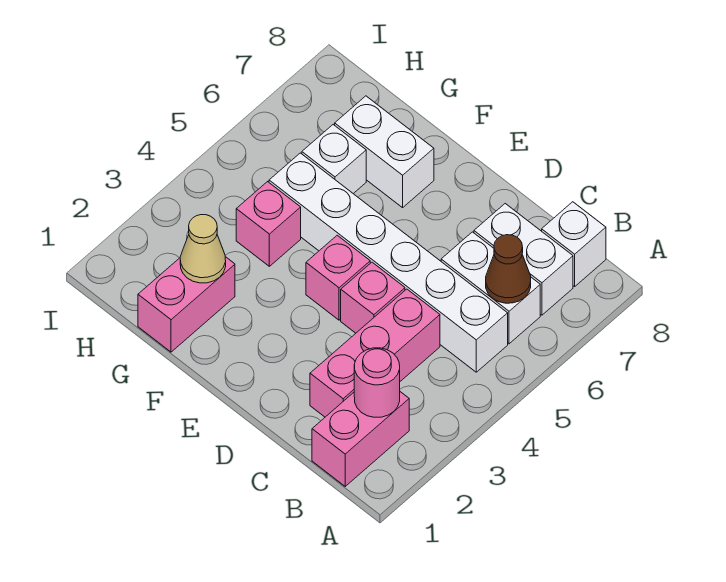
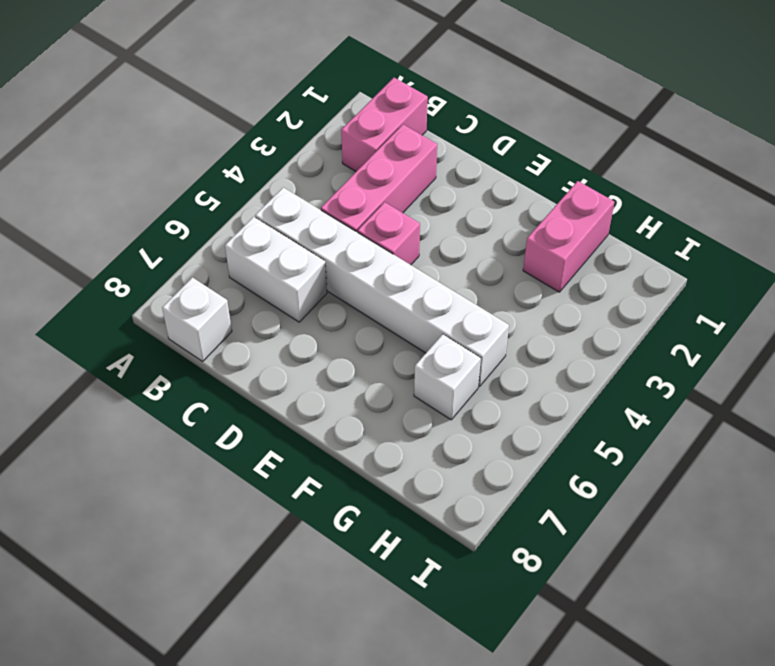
none -> white 1x2 brick [474,204,573,315]
none -> pink 1x1 brick [306,235,370,320]
none -> white 1x2 brick [335,96,434,208]

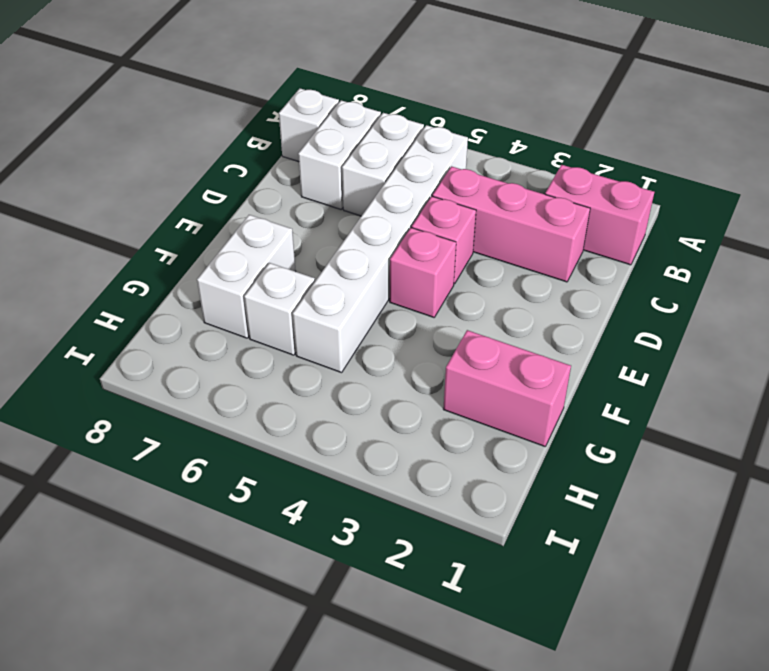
none -> pink 1x1 brick [236,182,301,266]
none -> pink 1x1 round brick [354,348,400,417]
none -> brown 1x1 cone [486,235,531,303]

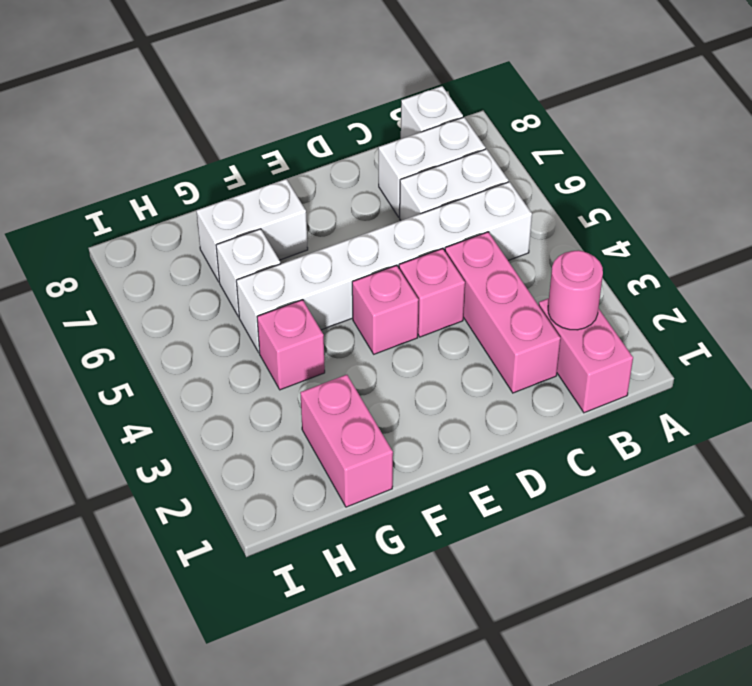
none -> brown 1x1 cone [486,235,531,303]
none -> tan 1x1 cone [180,215,226,283]

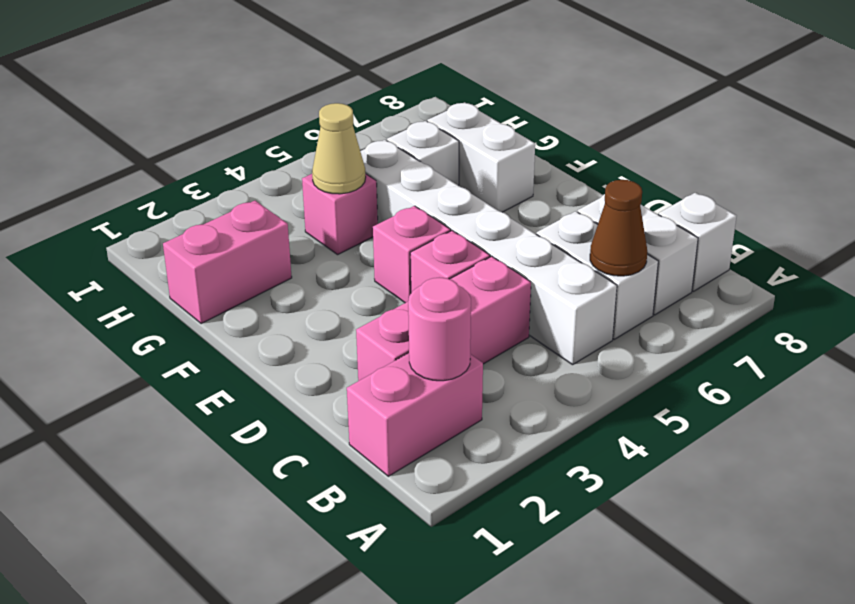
tan 1x1 cone [312,103,366,194] -> tan 1x1 cone moved to [180,215,226,283]

